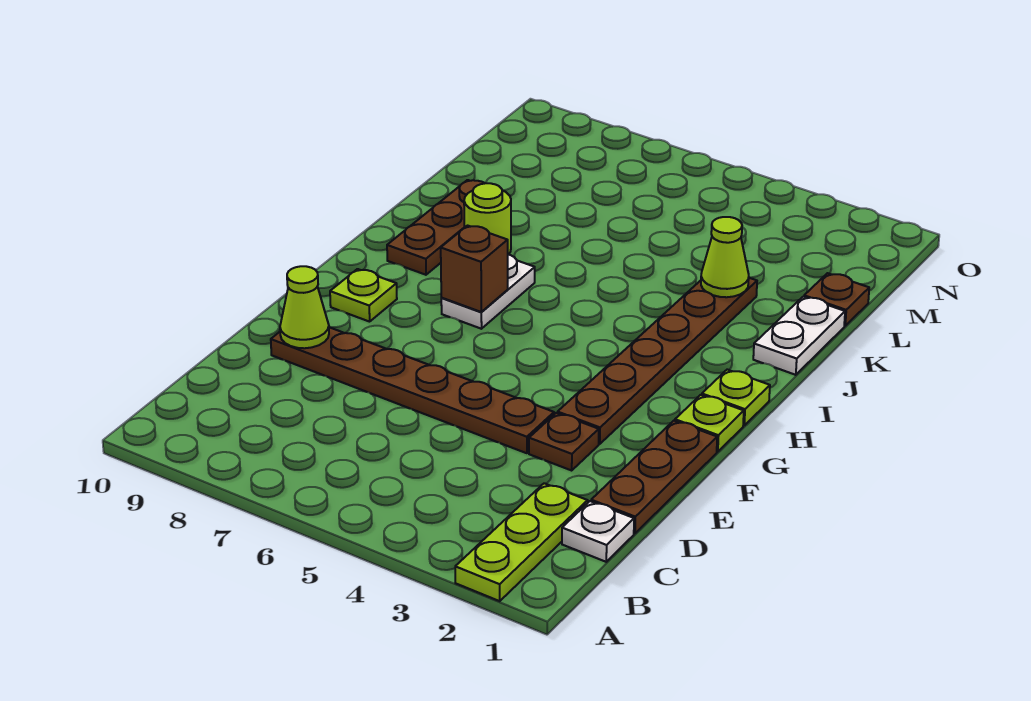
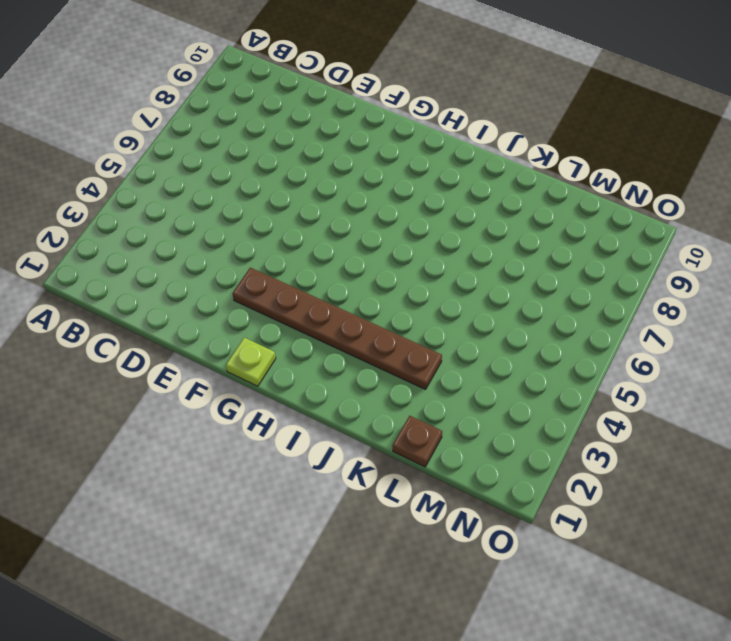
none -> lime 1x3 plate [455,483,588,601]
none -> white 1x1 plate [562,501,634,562]
none -> brown 1x3 plate [591,421,717,533]

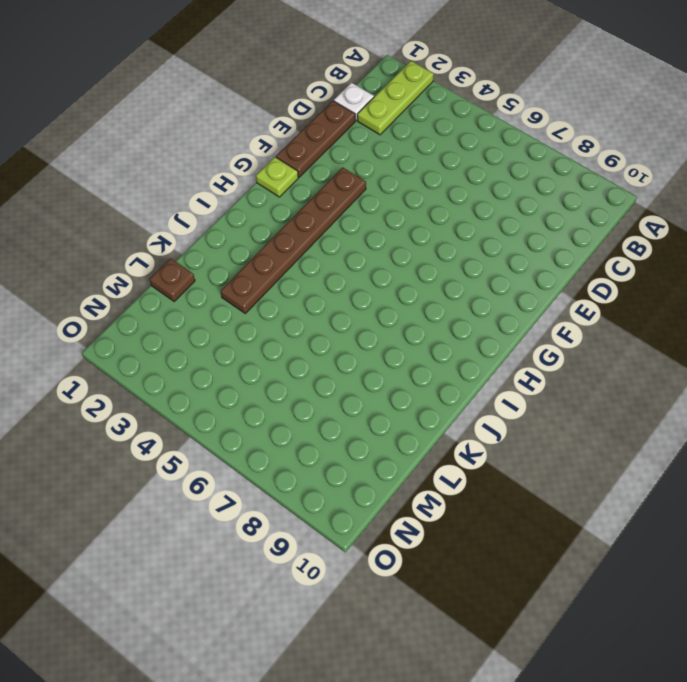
none -> brown 1x1 plate [529,413,599,470]
none -> brown 1x6 plate [271,327,554,453]
none -> lime 1x1 plate [330,269,397,322]

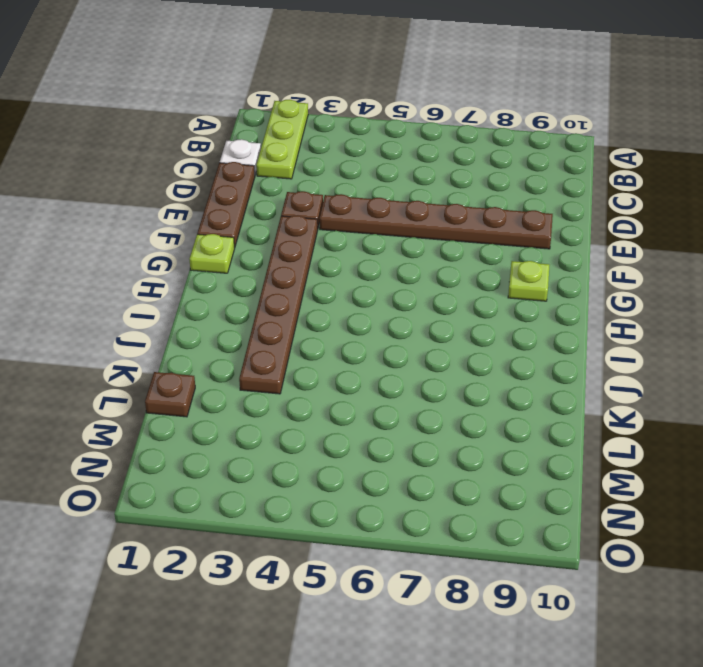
none -> lime 1x1 plate [702,370,770,425]
none -> white 1x2 plate [441,255,535,329]
none -> brown 1x3 plate [387,180,485,275]

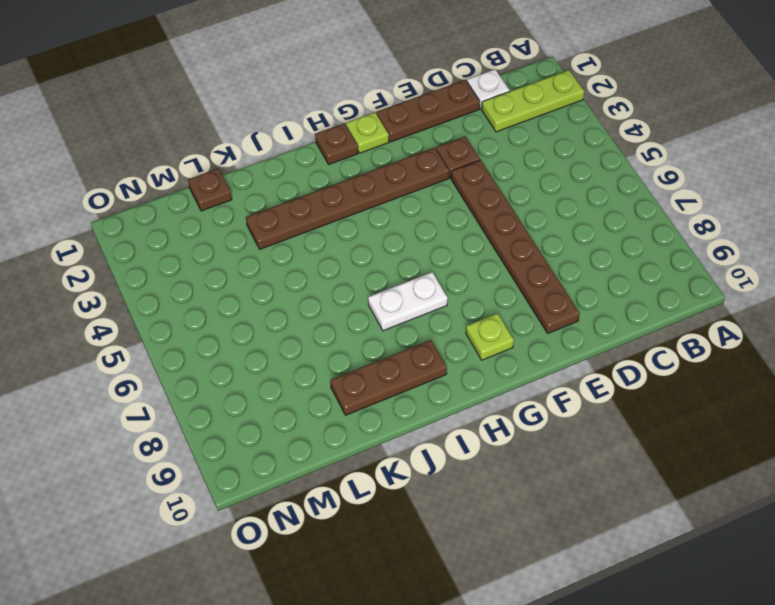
brown 1x1 plate [315,123,358,164] -> lime 1x1 plate [702,370,770,425]
none -> white 1x2 plate [753,297,845,375]
none -> lime 1x1 round brick [464,183,511,255]
none -> lime 1x1 cone [280,266,329,348]

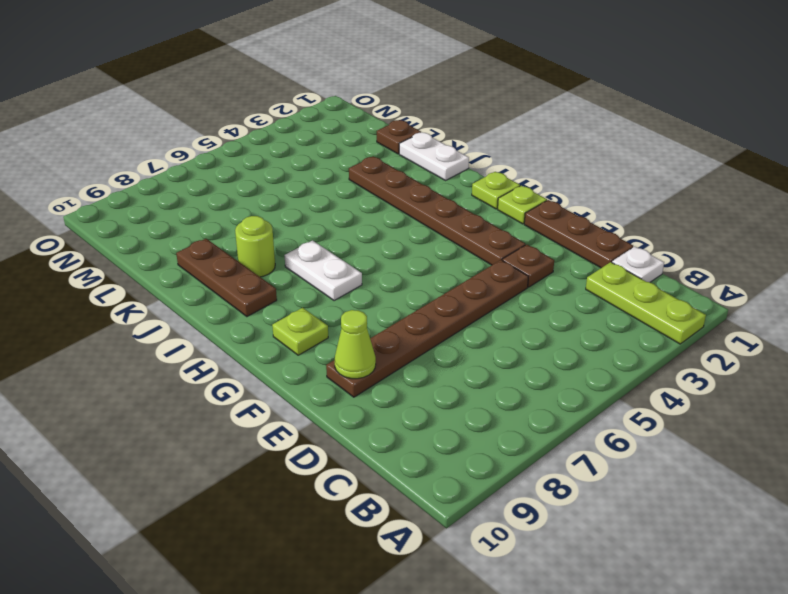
none -> brown 1x1 brick [441,226,508,312]
none -> lime 1x1 cone [701,217,749,297]

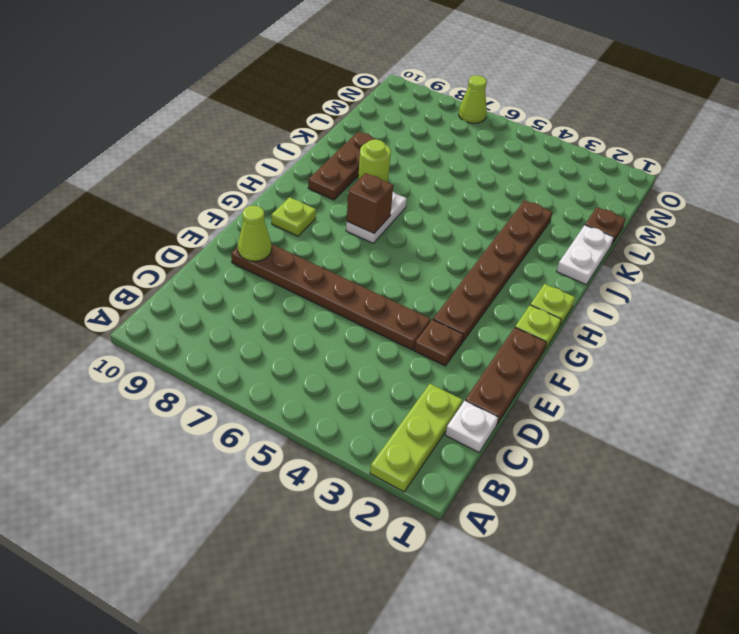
lime 1x1 cone [459,75,487,123] -> lime 1x1 cone moved to [701,217,749,297]

